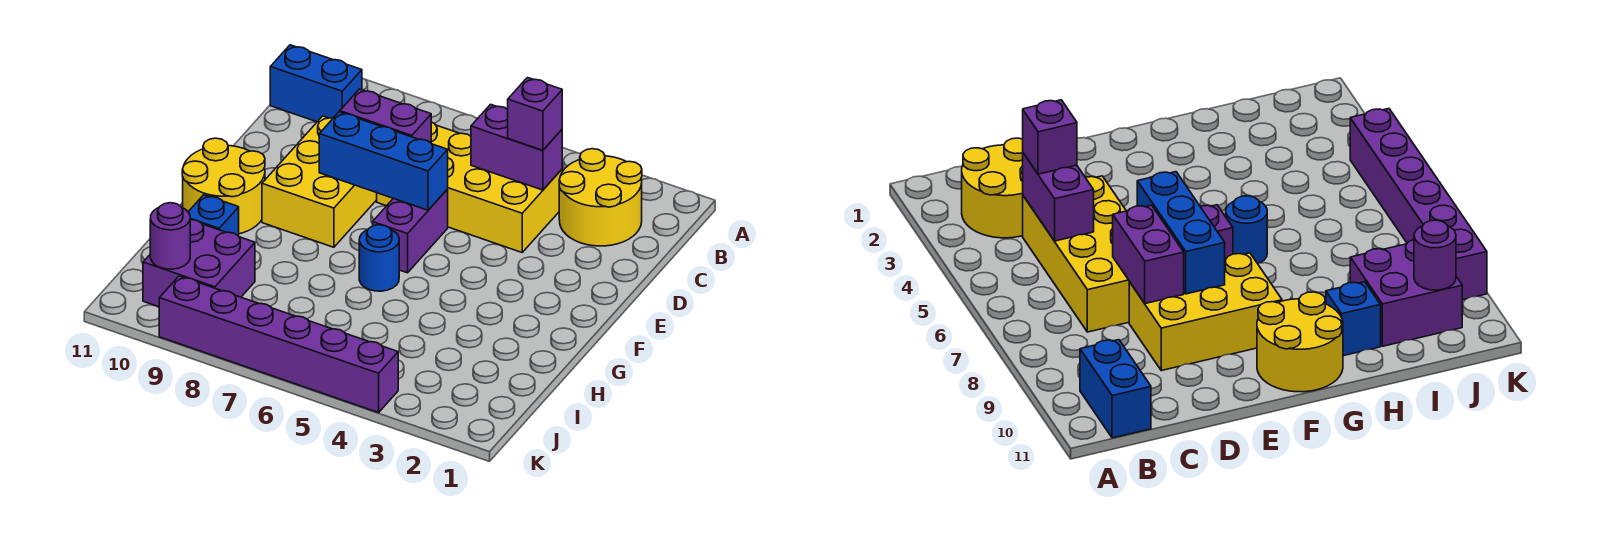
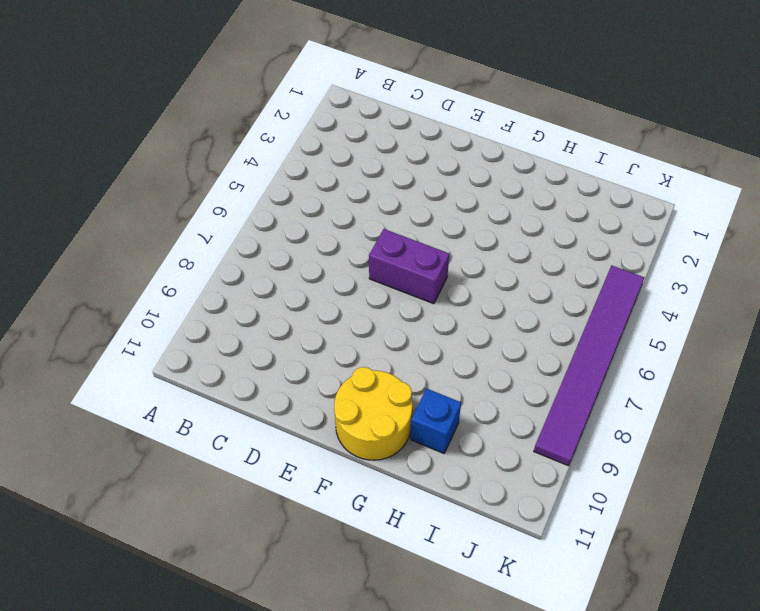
purple 1x6 tile [534,266,644,466] -> purple 1x6 brick [159,276,398,413]
none -> yellow 2x2 round brick [559,149,642,246]
none -> blue 1x2 brick [270,45,362,122]
none -> yellow 2x4 brick [377,122,562,252]

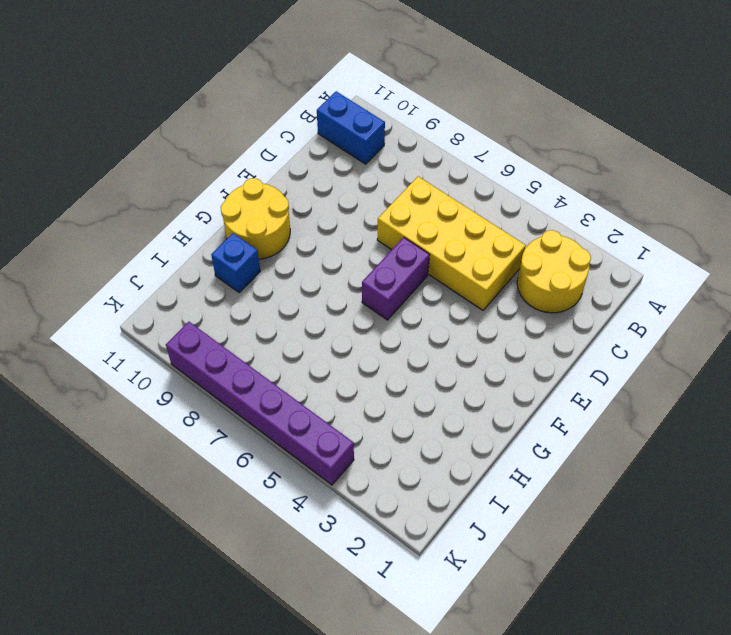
none -> yellow 2x3 brick [262,116,377,247]
none -> blue 1x1 round brick [359,225,399,291]
none -> purple 2x2 brick [143,220,255,307]

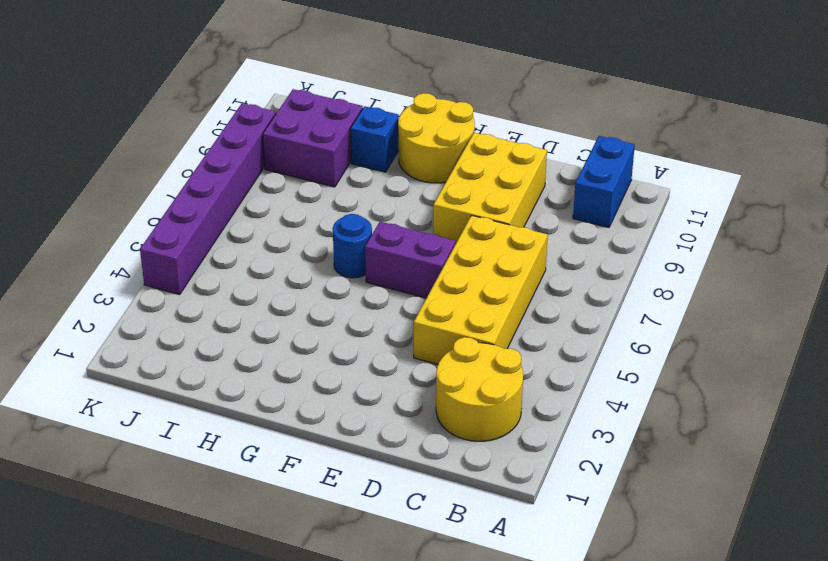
yellow 2x3 brick [433,133,547,244] -> yellow 2x3 brick turned to [262,116,377,247]
none -> purple 1x2 brick [471,104,562,190]
none -> purple 1x2 brick [340,89,431,143]
none -> blue 1x3 brick [319,112,448,210]

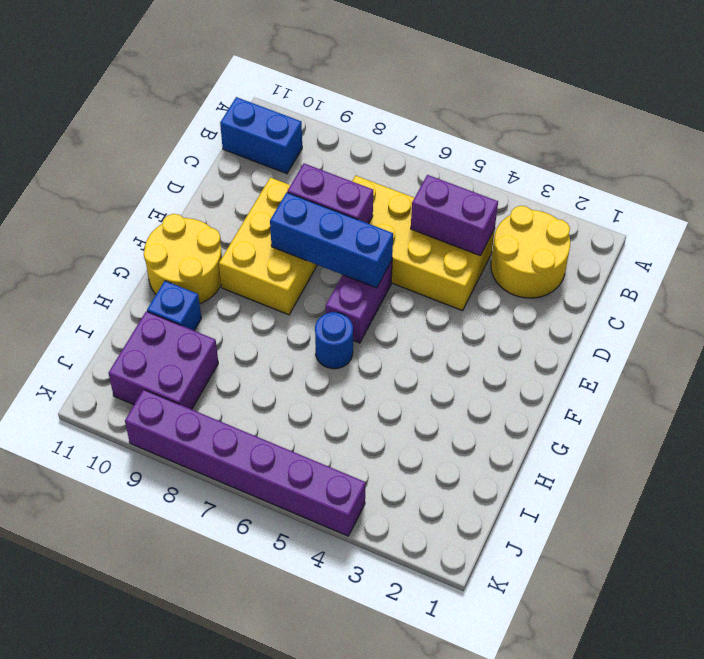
none -> purple 1x1 round brick [150,203,190,269]
none -> purple 1x1 brick [508,78,562,151]

